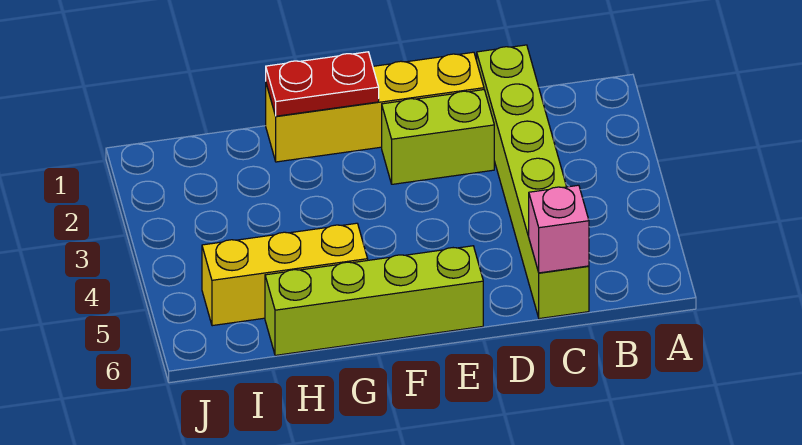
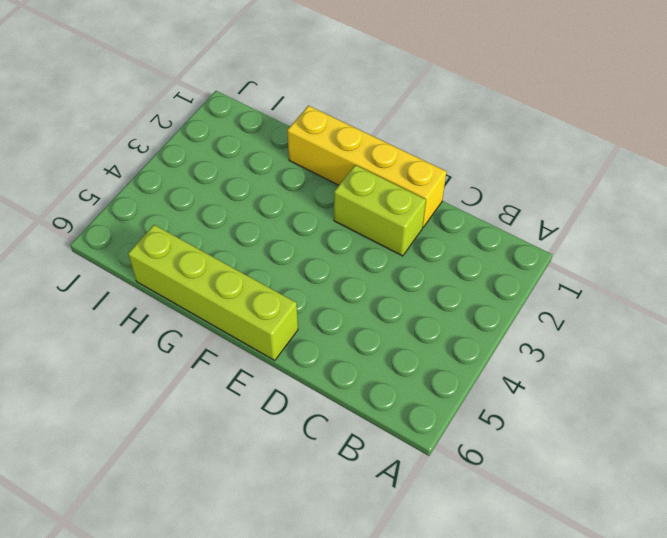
none -> lime 1x6 brick [477,45,589,319]
none -> yellow 1x3 brick [202,223,368,326]

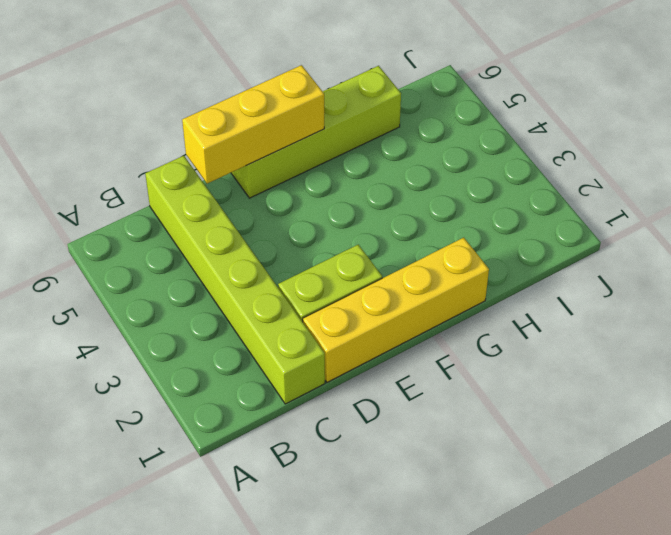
yellow 1x3 brick [182,65,324,184] -> yellow 1x3 brick moved to [202,223,368,326]
none -> pink 1x1 brick [529,185,589,273]
none -> red 1x2 plate [266,52,379,116]

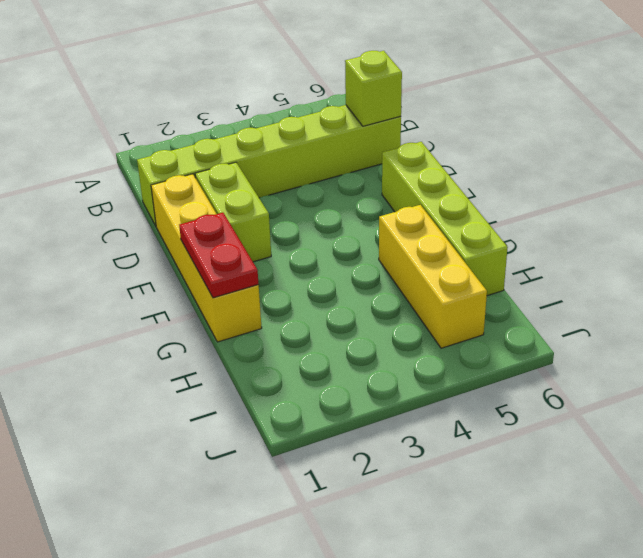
lime 1x1 brick [345,51,402,126] -> pink 1x1 brick [529,185,589,273]

